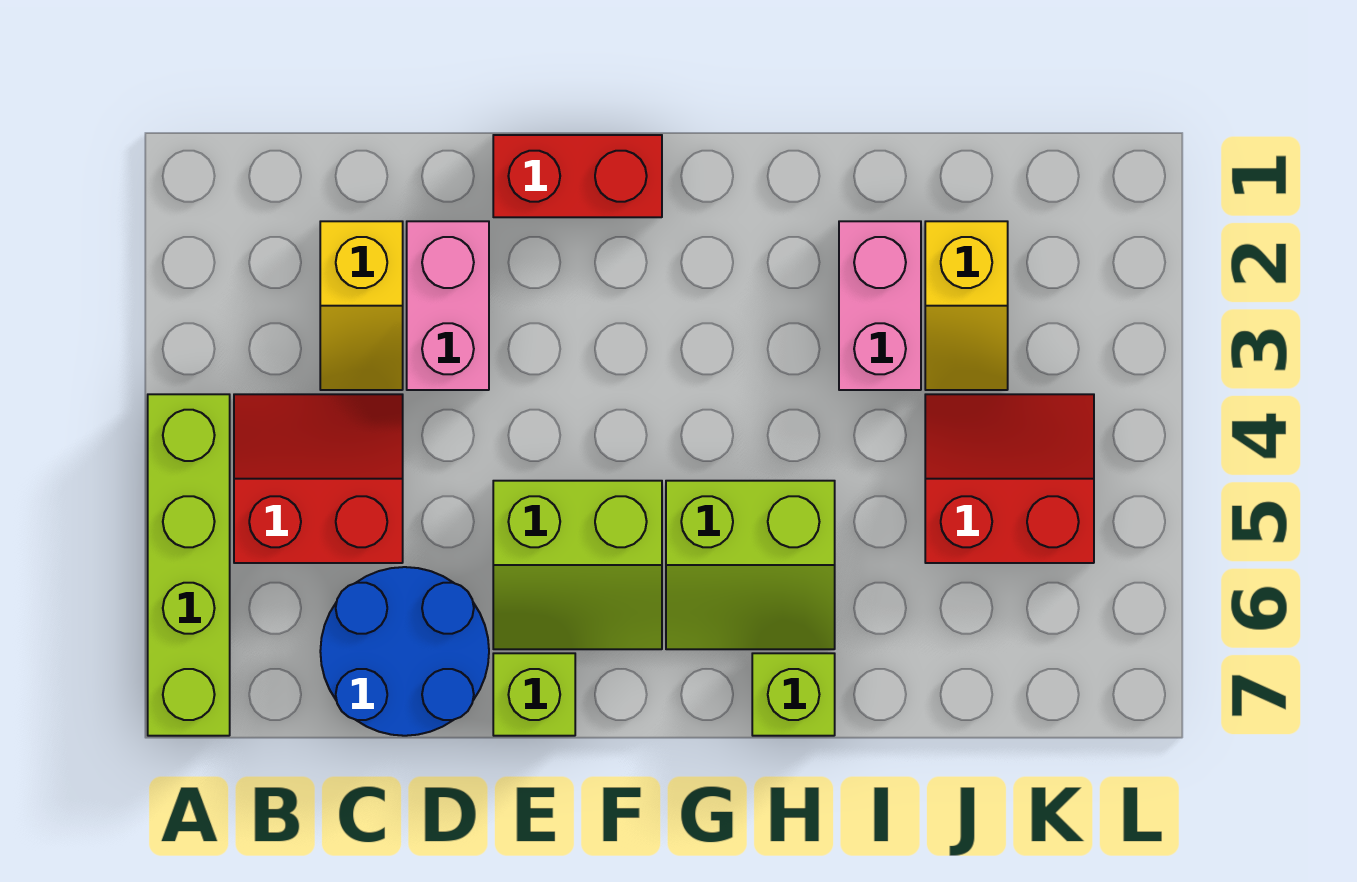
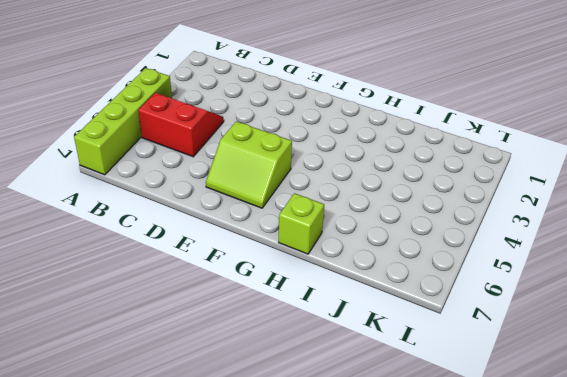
none -> yellow 1x2 slope [320,221,403,390]
none -> blue 2x2 round brick [320,567,489,736]
none -> pink 1x2 brick [407,221,489,390]

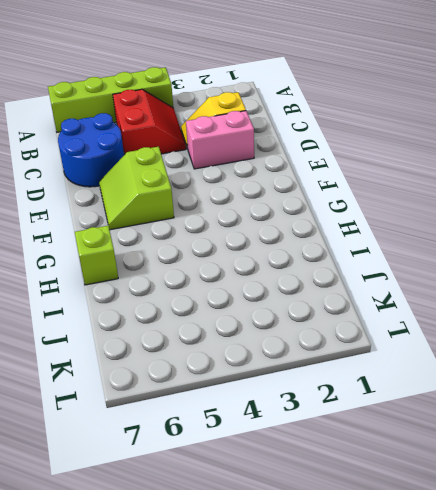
none -> red 1x2 brick [493,135,662,217]
none -> lime 1x1 brick [493,653,575,736]
none -> lime 2x2 slope [666,481,835,649]

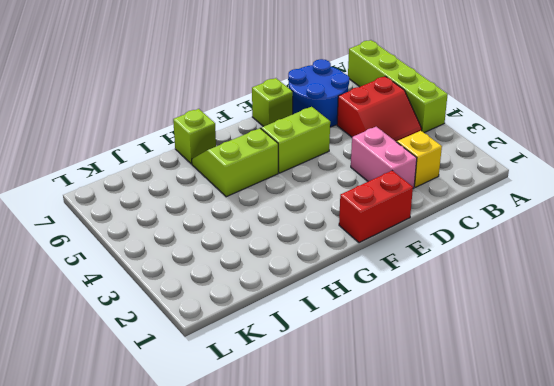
none -> pink 1x2 brick [839,221,921,390]
none -> yellow 1x2 slope [925,221,1008,390]
none -> red 2x2 slope [925,394,1094,563]

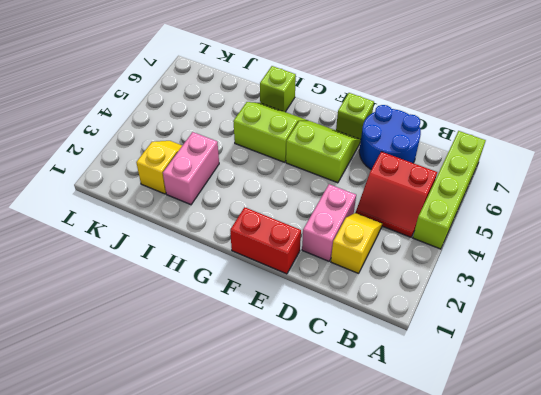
none -> red 2x2 slope [925,394,1094,563]

